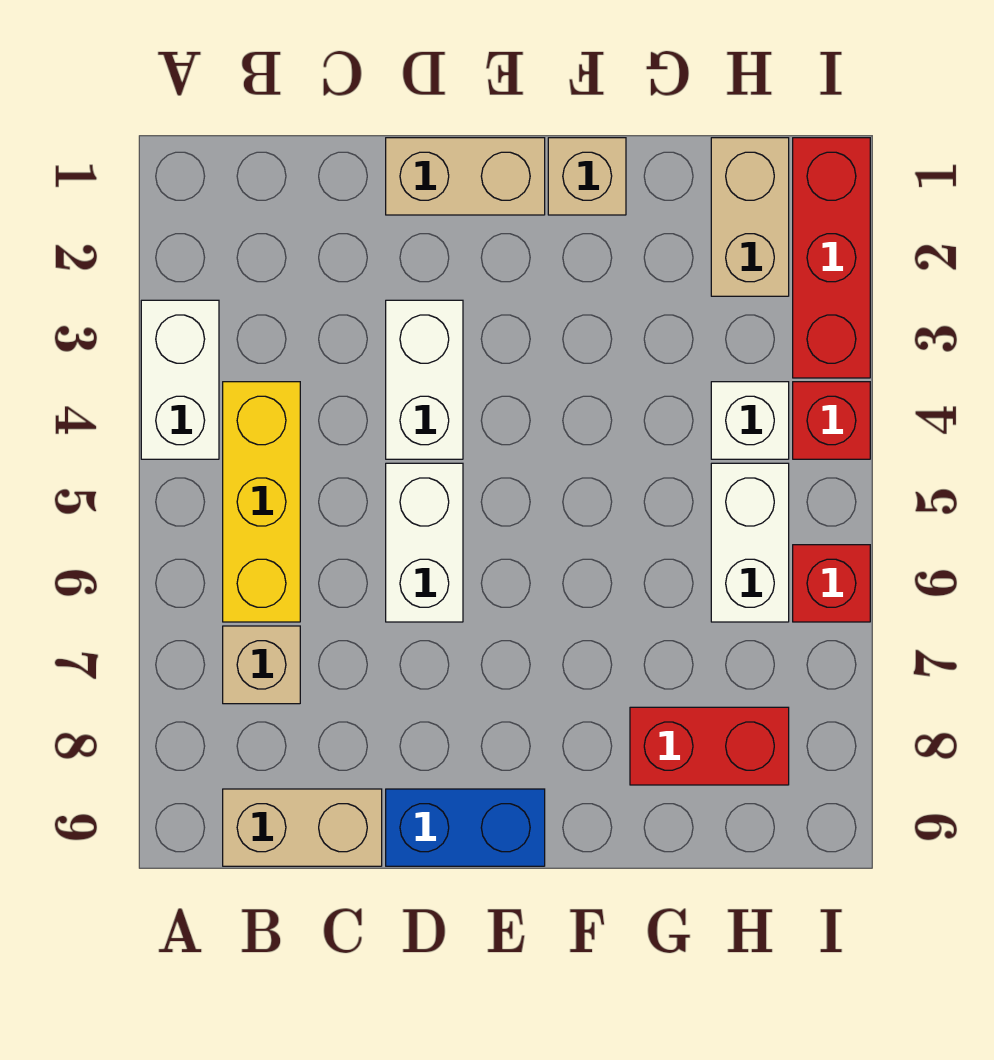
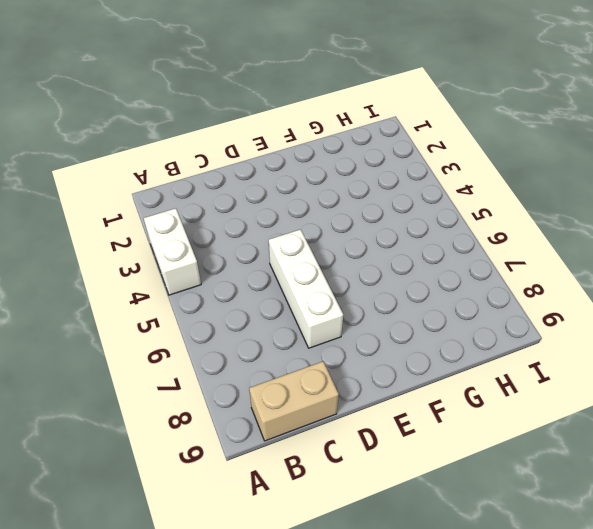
white 1x3 brick [268,229,343,348] -> white 1x2 brick [386,463,463,622]
none -> yellow 1x3 brick [223,382,300,622]
none -> tan 1x1 brick [223,626,300,704]
none -> tan 1x2 brick [386,138,545,215]

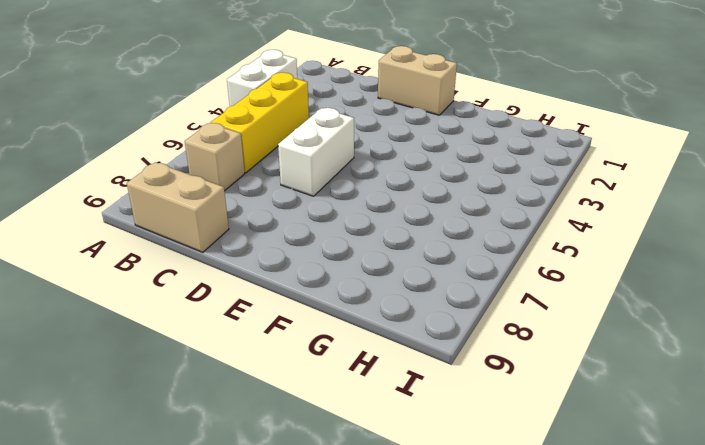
none -> white 1x2 brick [386,300,463,459]
none -> blue 1x2 brick [386,789,545,866]
none -> tan 1x1 brick [548,138,626,215]

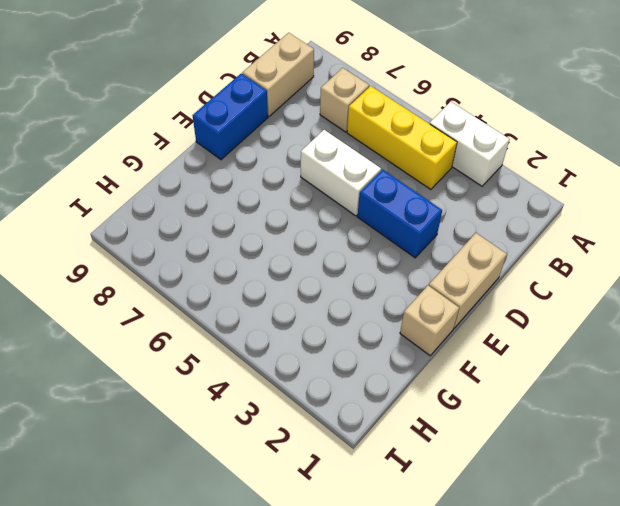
blue 1x2 brick [357,169,442,258] -> white 1x2 brick [386,300,463,459]
none -> red 1x2 brick [630,707,789,785]
none -> tan 1x2 brick [711,138,789,296]
none -> white 1x1 brick [711,382,789,459]

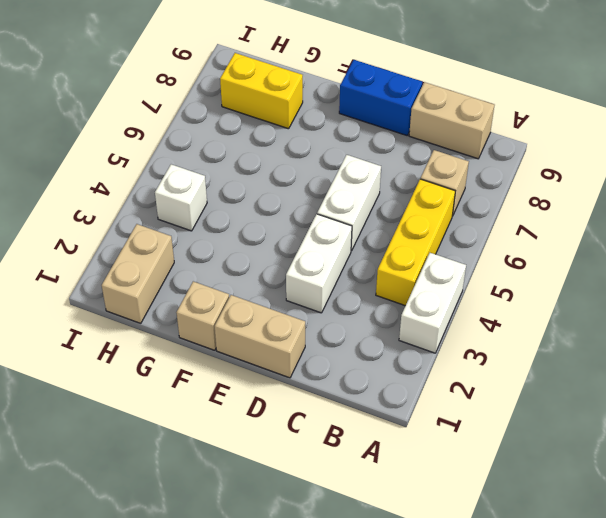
yellow 1x2 brick [220,53,303,129] -> red 1x2 brick [630,707,789,785]
none -> white 1x2 brick [711,463,789,622]
none -> red 1x3 brick [793,138,870,378]
none -> red 1x1 brick [793,382,870,459]

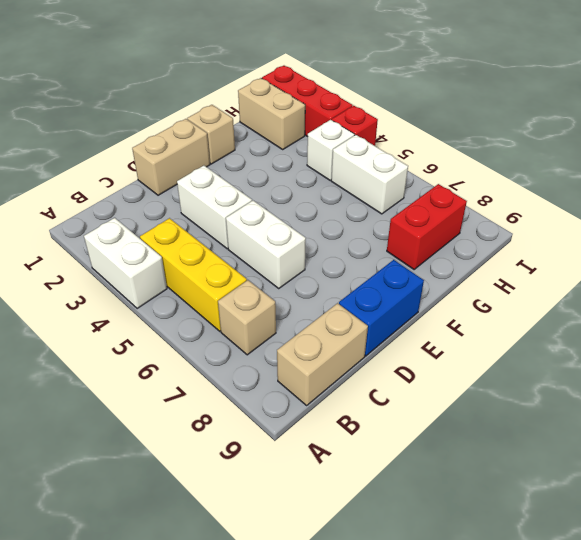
none -> red 1x1 brick [793,545,870,622]

